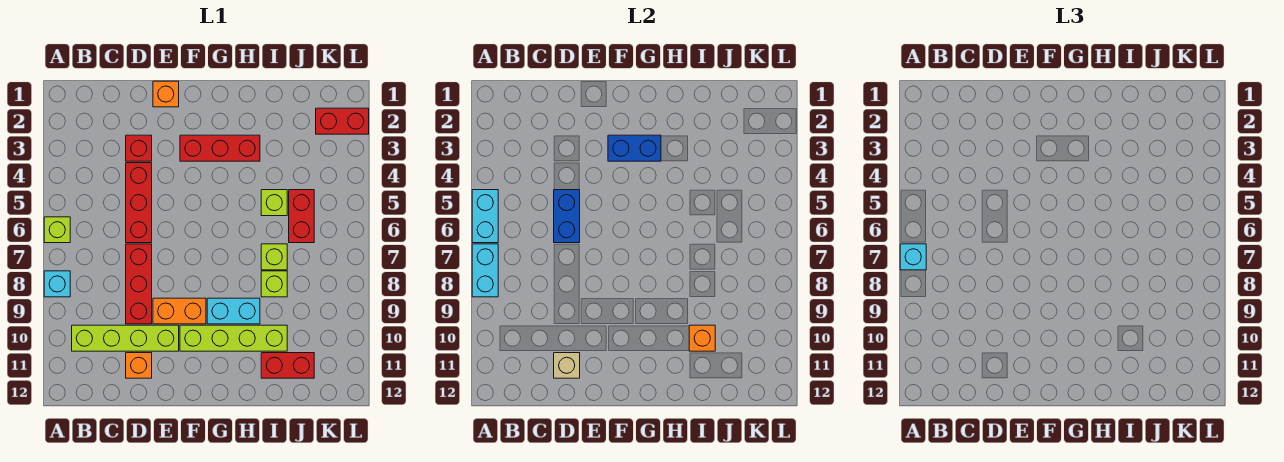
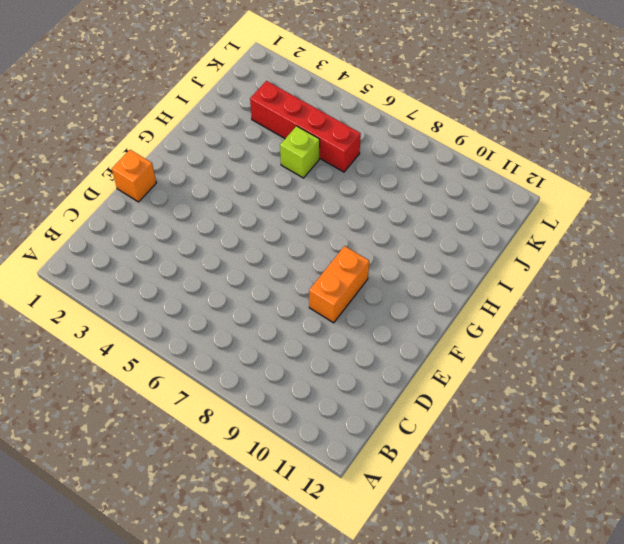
red 1x4 brick [250,81,361,172] -> red 1x2 brick [289,190,314,243]
none -> lime 1x1 brick [44,217,70,243]
none -> cyan 1x1 brick [44,271,70,297]
none -> lime 1x4 brick [72,325,179,351]

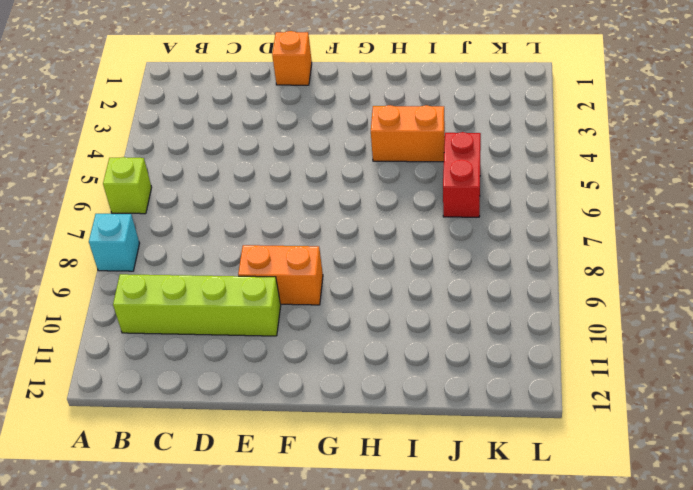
orange 1x2 brick [371,105,445,162] -> none
none -> red 1x1 brick [126,135,152,161]
none -> red 1x3 brick [126,163,152,243]
none -> red 1x3 brick [126,244,152,324]

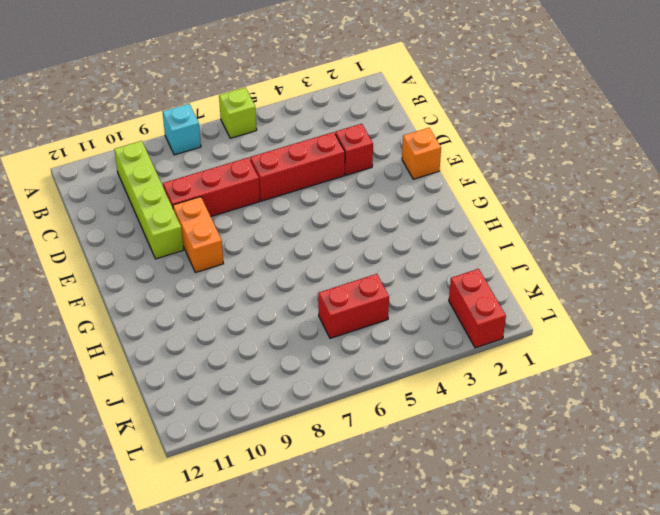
none -> orange 1x1 brick [126,353,152,378]
none -> red 1x3 brick [180,135,260,161]
none -> lime 1x4 brick [180,325,287,351]

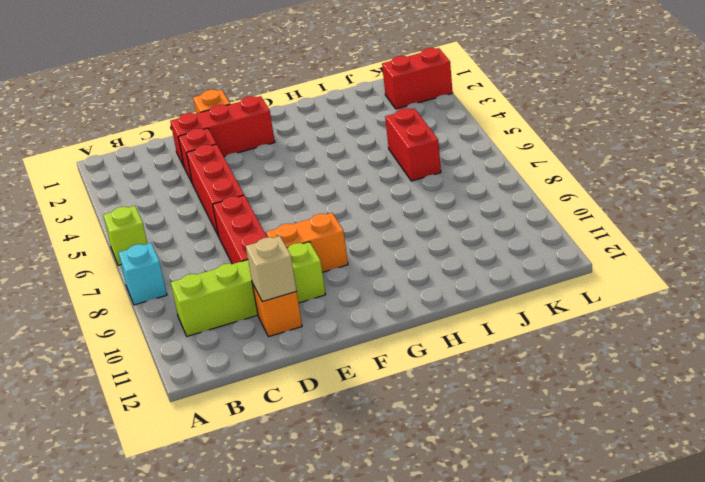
red 1x3 brick [170,96,275,166] -> red 1x3 brick moved to [180,135,260,161]
none -> lime 1x4 brick [180,325,287,351]
none -> cyan 1x2 brick [207,298,260,324]
none -> lime 1x1 brick [261,190,287,216]

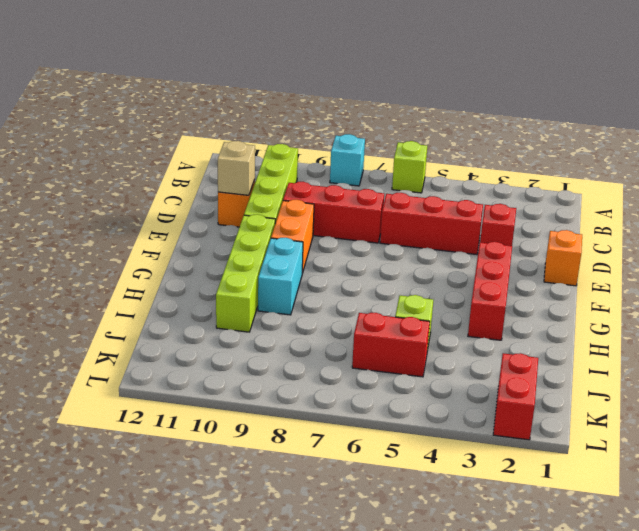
none -> lime 1x1 brick [261,244,287,270]
none -> lime 1x1 brick [261,271,287,297]
none -> red 1x2 brick [261,353,314,378]

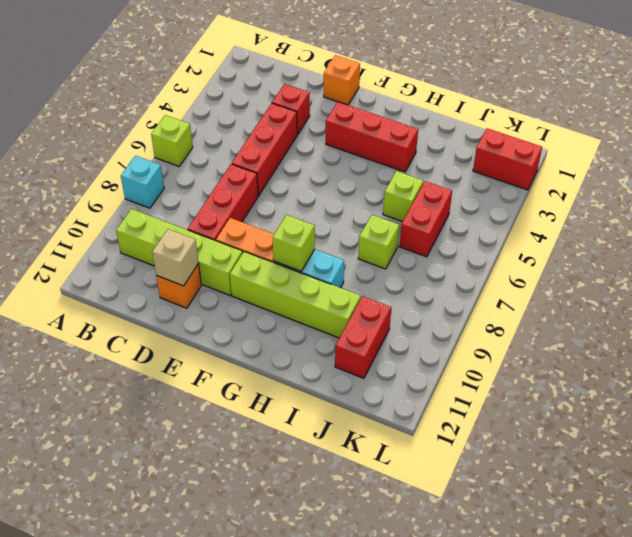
lime 1x1 brick [273,215,315,271] -> lime 1x1 brick moved to [261,271,287,297]
red 1x2 brick [335,296,391,378] -> red 1x2 brick turned to [261,353,314,378]
none -> cyan 1x2 brick [472,190,498,243]
none -> cyan 1x2 brick [472,244,498,297]
none -> blue 1x2 brick [554,190,580,243]

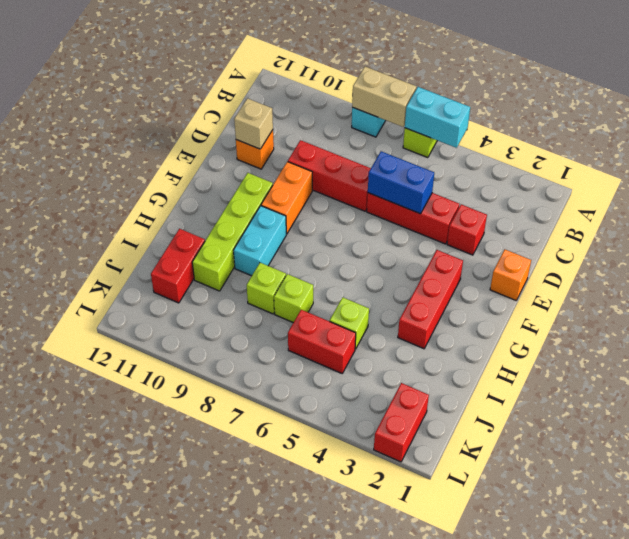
tan 1x2 brick [352,67,416,127] -> cyan 1x2 brick [472,244,498,297]
none -> lime 1x4 brick [72,325,179,351]
none -> blue 1x2 brick [608,135,661,161]
none -> orange 1x1 brick [689,325,715,351]

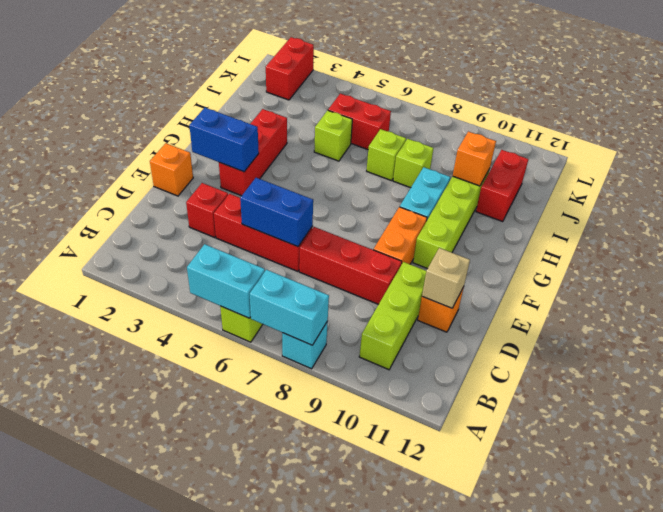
lime 1x3 brick [359,262,426,370] -> lime 1x4 brick [72,325,179,351]
blue 1x2 brick [189,108,259,172] -> blue 1x2 brick turned to [608,135,661,161]
none -> cyan 1x1 brick [900,244,926,270]

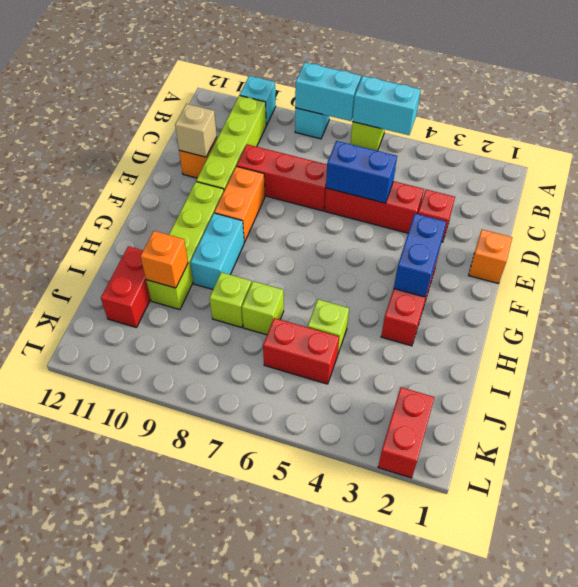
cyan 1x1 brick [240,76,276,125] -> cyan 1x1 brick moved to [900,244,926,270]

